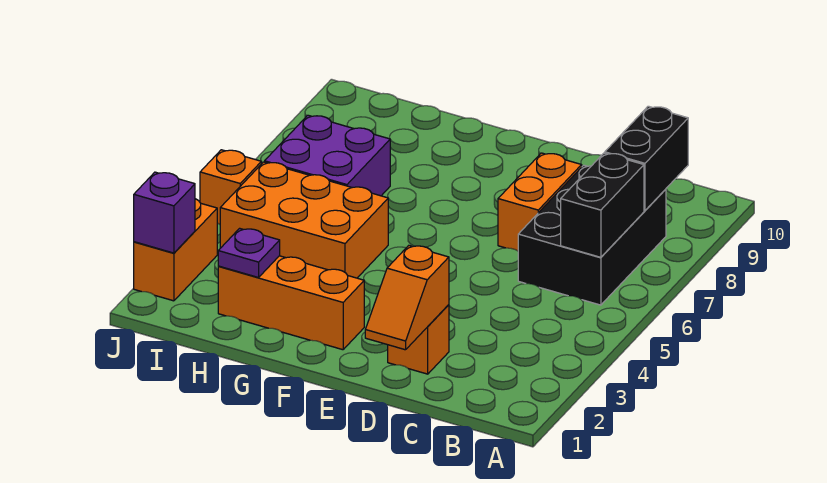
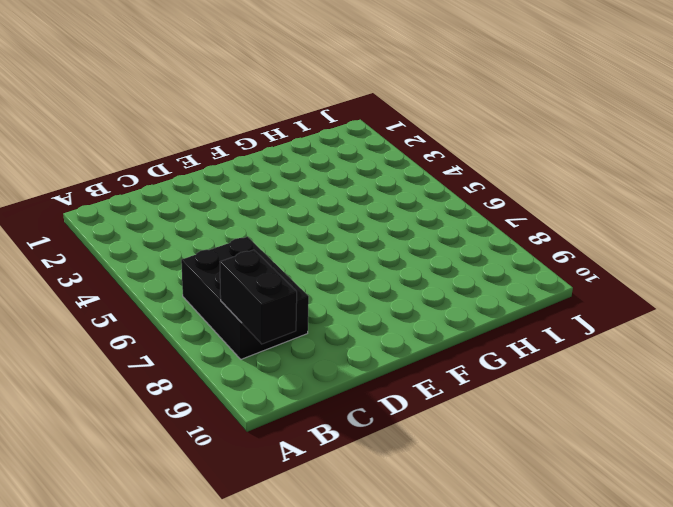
none -> orange 1x1 brick [388,305,449,374]
none -> orange 1x2 brick [498,153,582,251]
none -> orange 1x3 brick [218,256,364,350]

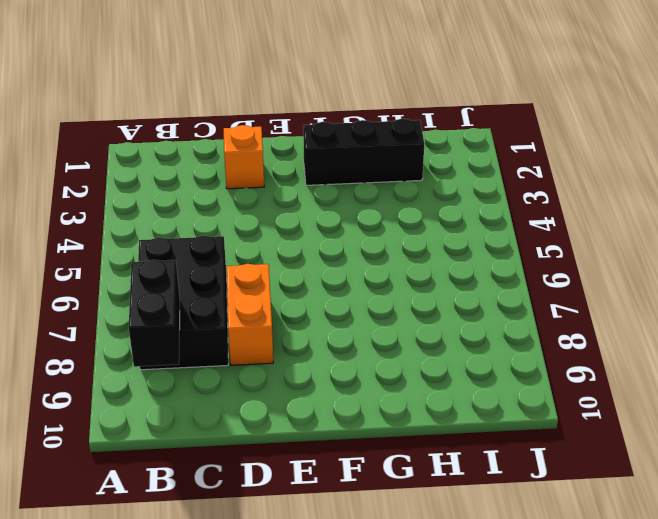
black 1x3 brick [303,119,424,185] -> orange 1x3 brick [218,256,364,350]
none -> orange 2x3 brick [220,162,388,278]
none -> purple 2x2 brick [265,115,390,196]
none -> orange 1x2 brick [134,199,217,301]

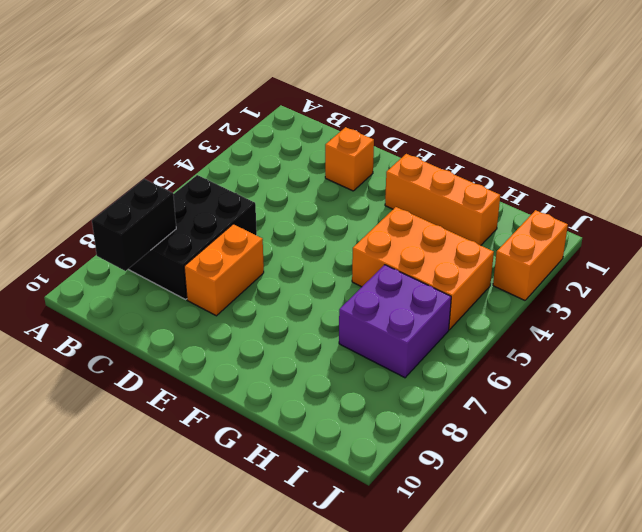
none -> orange 1x1 brick [200,150,261,224]
none -> black 1x2 brick [561,153,644,257]
none -> orange 1x2 slope [365,246,449,350]

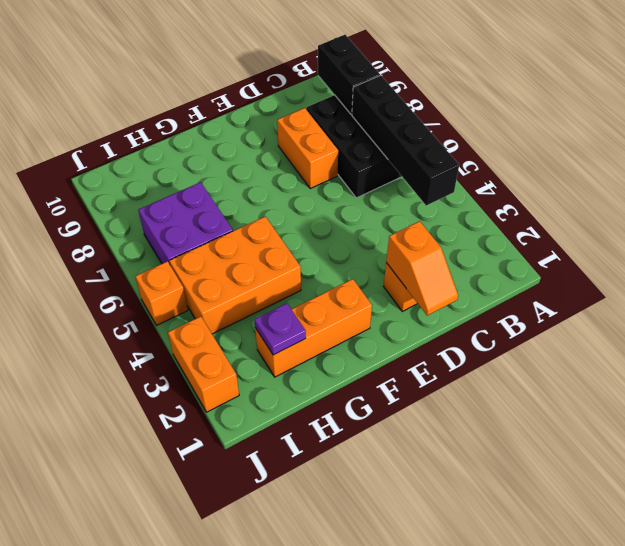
black 1x4 brick [352,75,459,206] -> black 1x2 brick [561,153,644,257]
none -> purple 1x1 brick [134,172,195,253]

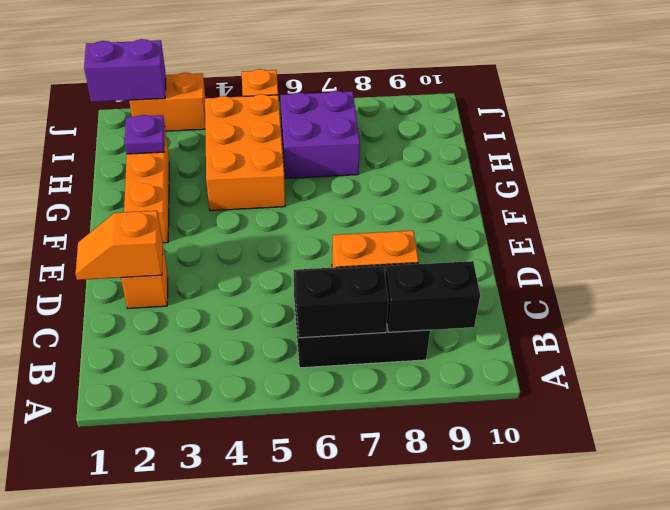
purple 1x2 brick [84,39,166,102] -> purple 1x1 brick [134,172,195,253]

